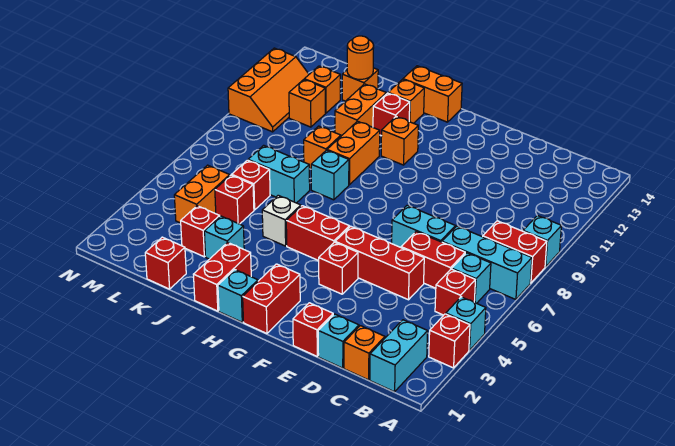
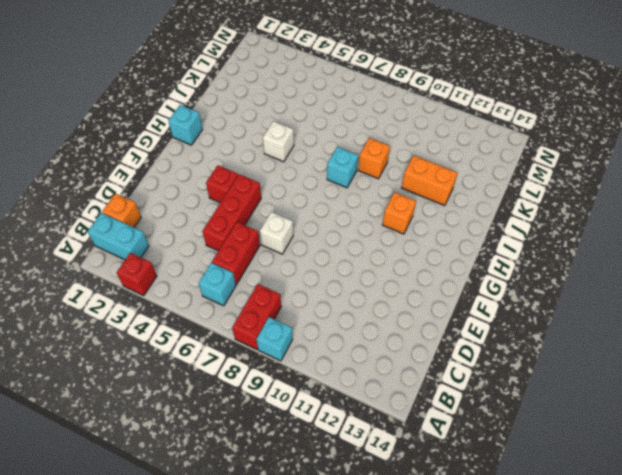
white 1x1 brick [260,212,293,254] -> cyan 1x2 brick [392,205,456,247]
none -> cyan 1x1 brick [446,297,486,350]
none -> cyan 1x3 brick [442,226,532,300]
none -> red 1x1 brick [435,269,475,315]
none -> cyan 1x1 brick [318,314,359,368]

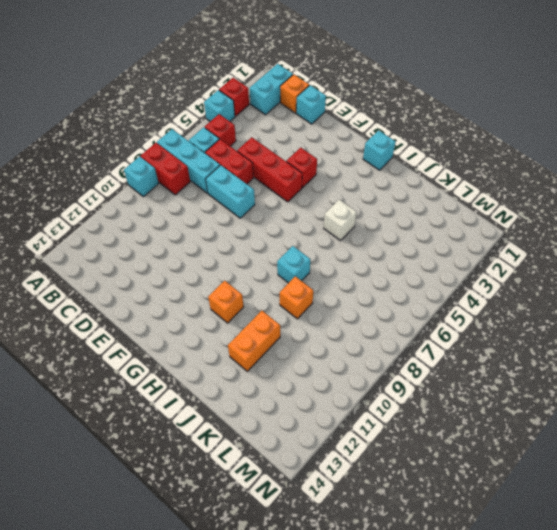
none -> red 1x1 brick [293,303,333,356]
none -> red 1x2 brick [243,264,300,334]
none -> red 1x2 brick [286,206,350,261]
none -> orange 1x2 brick [403,66,462,122]

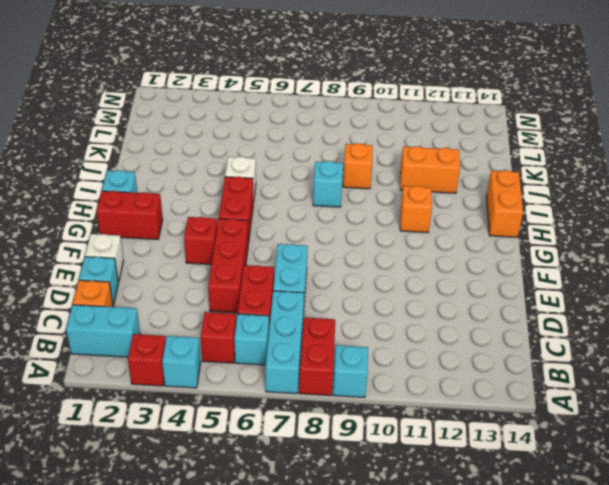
white 1x1 brick [85,234,124,282] -> red 1x1 brick [293,303,333,356]
none -> red 1x2 brick [193,242,251,311]
none -> orange 1x2 brick [327,121,380,185]
none -> red 1x1 brick [373,93,410,136]
none -> orange 1x1 brick [388,79,424,123]

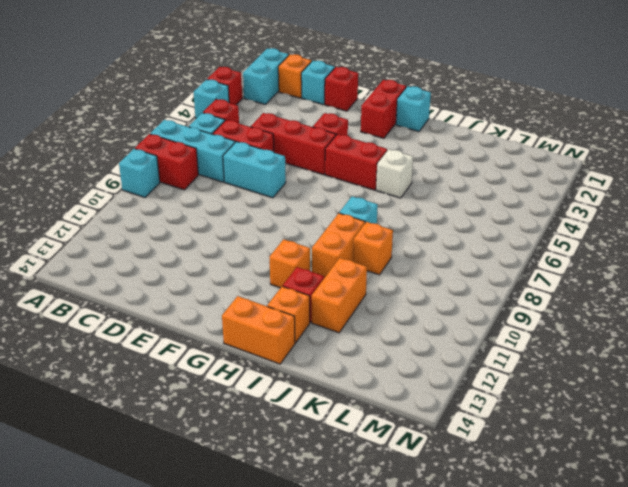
none -> red 1x2 brick [193,242,251,311]
none -> cyan 1x1 brick [204,216,244,259]
none -> cyan 1x2 brick [248,145,310,203]
none -> red 1x1 brick [145,237,186,289]

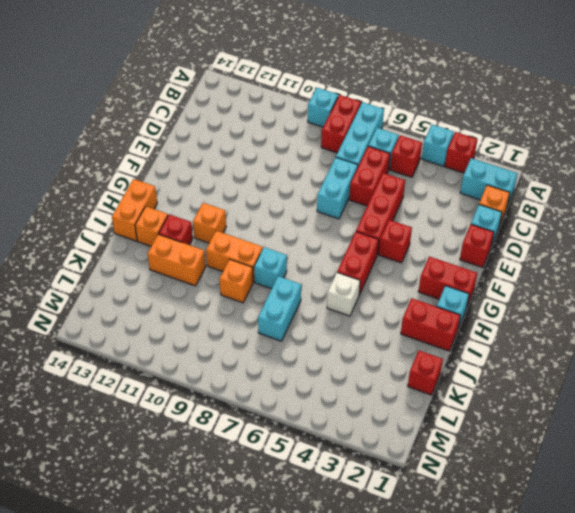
none -> cyan 1x1 brick [204,216,244,259]
none -> red 1x1 brick [181,206,220,257]
none -> red 1x1 brick [215,175,254,224]
none -> red 1x1 brick [232,160,270,210]

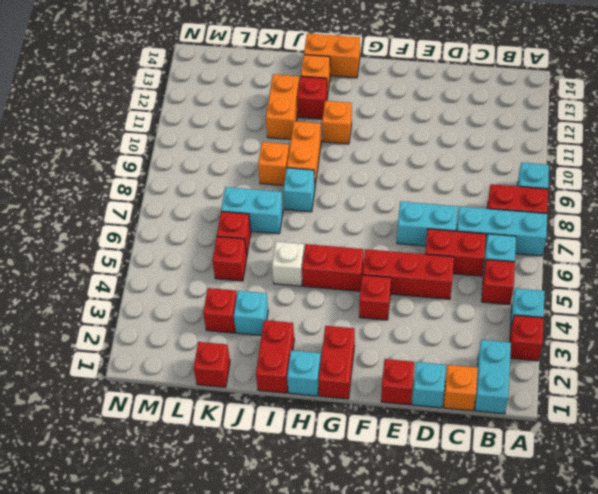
none -> orange 1x1 brick [342,68,378,101]
none -> orange 1x2 brick [174,165,230,223]
none -> orange 1x1 brick [289,80,325,127]
none -> orange 1x1 brick [304,66,340,113]

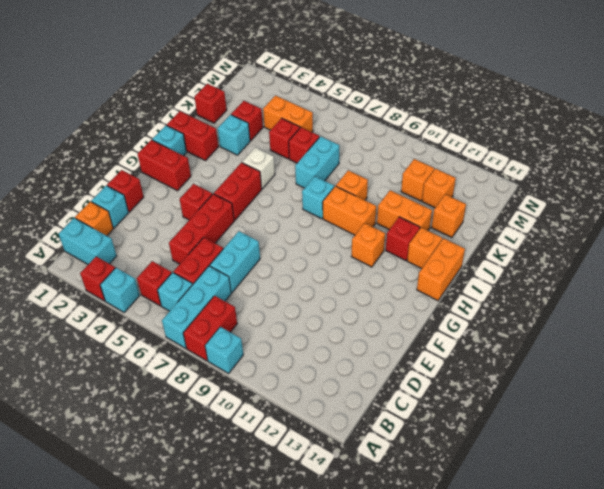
none -> orange 2x3 slope [228,48,309,132]
none -> orange 1x1 round brick [347,36,374,79]

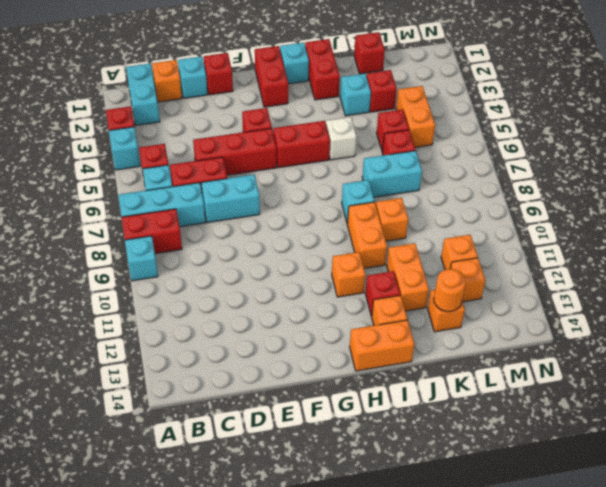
none -> orange 2x3 slope [228,48,309,132]

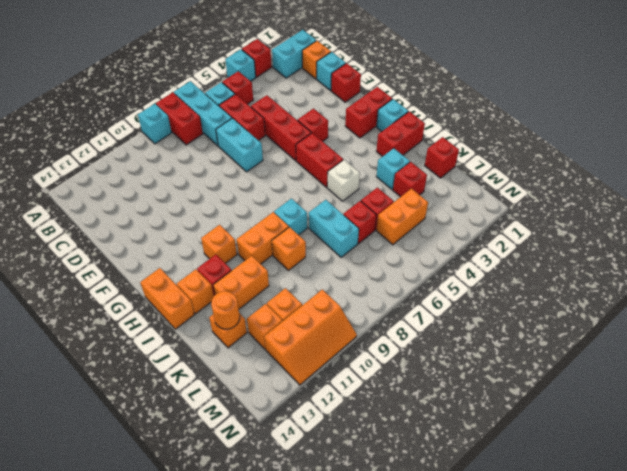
orange 2x3 slope [264,290,357,385] -> orange 2x3 slope turned to [228,48,309,132]

